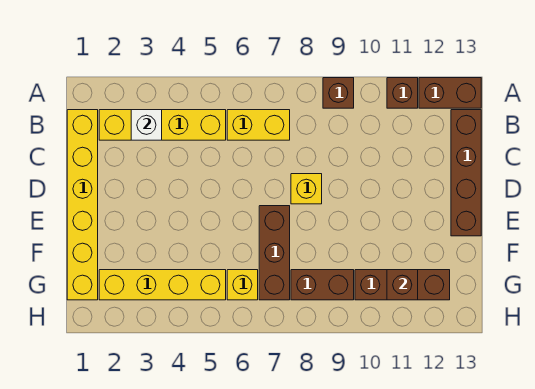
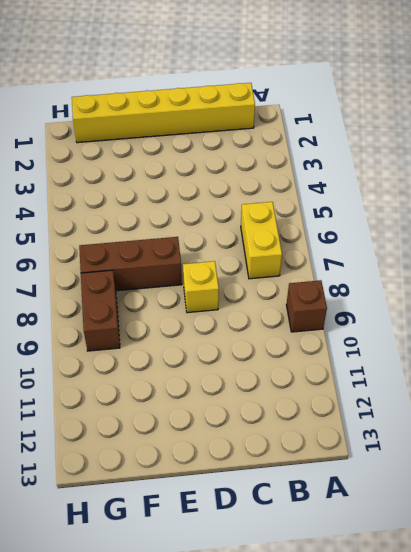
none -> brown 1x1 brick [387,78,418,108]
none -> brown 1x2 brick [419,78,481,108]
none -> yellow 1x4 brick [99,110,226,140]

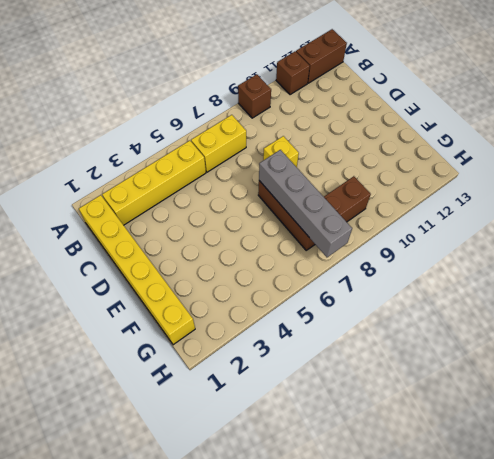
grey 1x4 brick [259,150,352,257] -> none
none -> brown 1x4 brick [451,110,481,236]
none -> yellow 1x4 brick [99,270,226,300]
none -> yellow 1x1 brick [227,270,258,300]

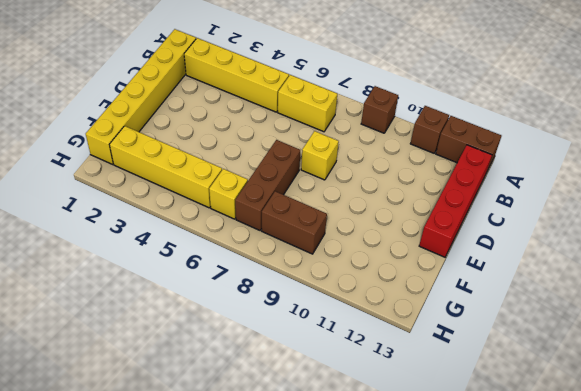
red 1x4 brick [419,145,492,257] -> brown 1x4 brick [451,110,481,236]
none -> brown 1x3 brick [355,270,450,300]
none -> white 1x1 brick [131,110,162,140]
none -> brown 1x1 brick [387,270,418,300]

